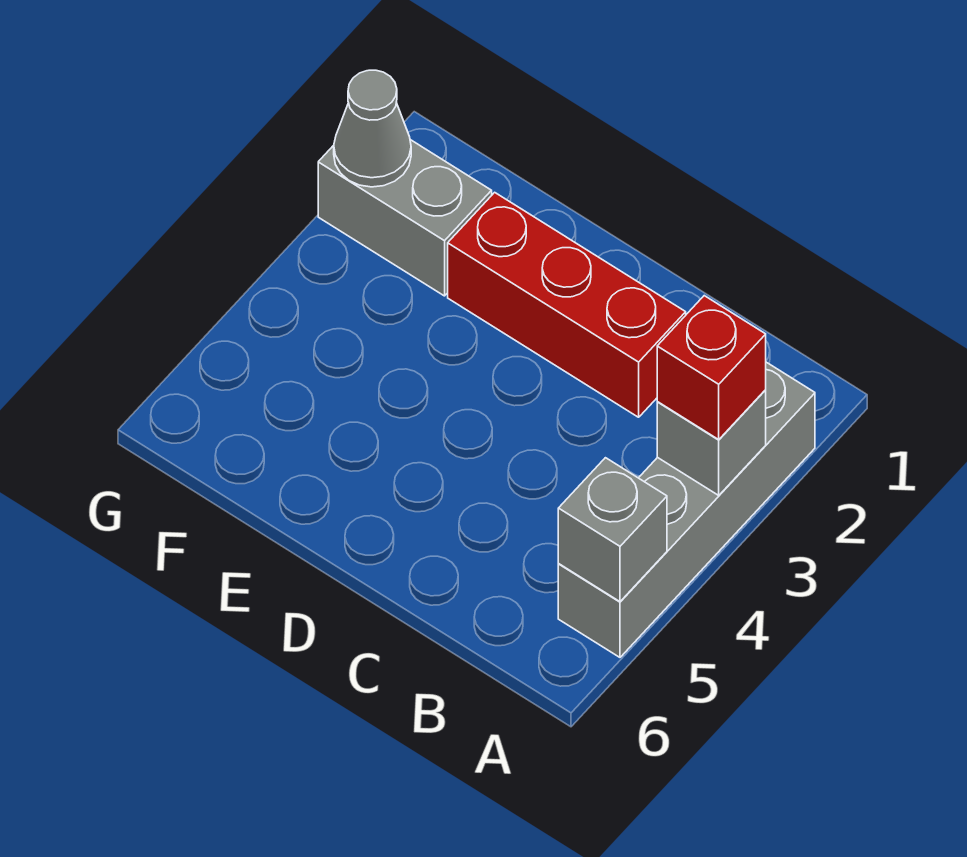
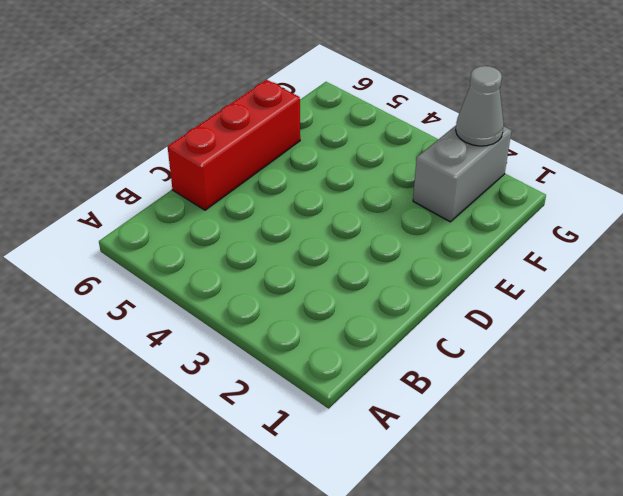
red 1x3 brick [167,80,300,210] -> red 1x3 brick moved to [448,192,686,417]
none -> grey 1x4 brick [558,362,815,657]
none -> grey 1x1 brick [657,390,766,495]

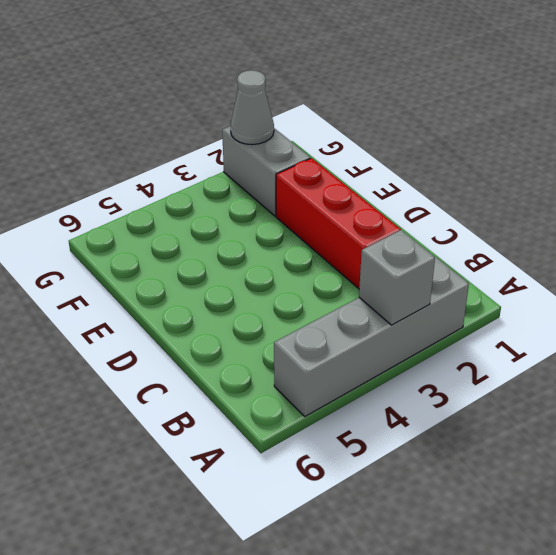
none -> grey 1x1 brick [558,458,667,602]
none -> red 1x1 brick [657,296,766,439]

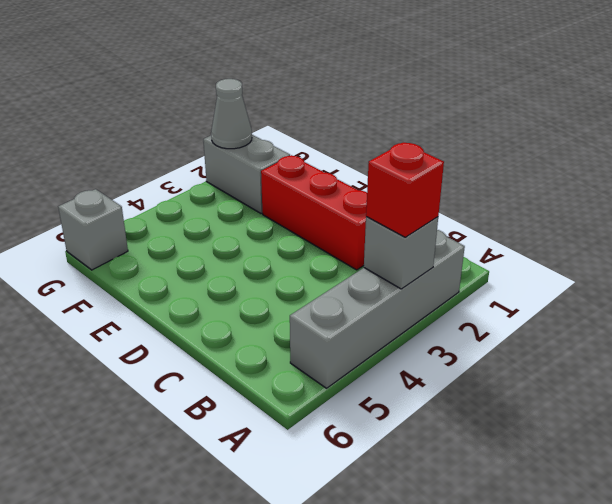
grey 1x1 brick [58,189,128,270] -> grey 1x1 brick moved to [558,458,667,602]

